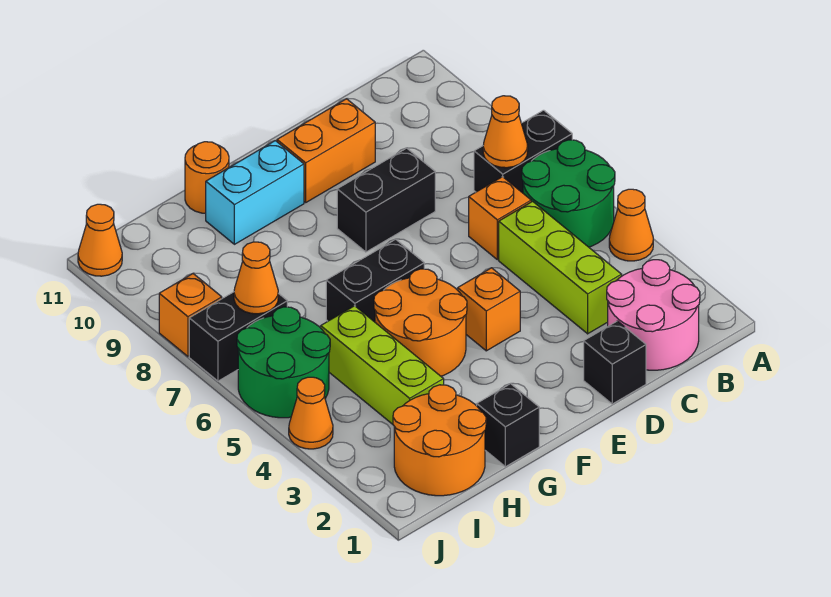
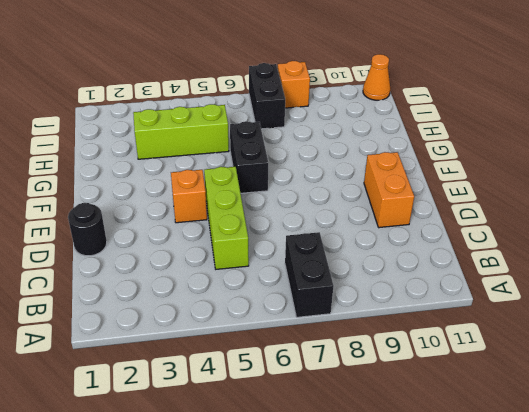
lime 1x3 brick [204,167,249,269] -> lime 1x3 brick turned to [499,201,622,334]
black 1x1 round brick [68,203,107,256] -> black 1x1 brick [584,321,646,404]
none -> orange 1x1 cone [609,189,653,261]
none -> green 2x2 round brick [522,140,615,247]
none -> pink 2x2 round brick [607,260,700,370]

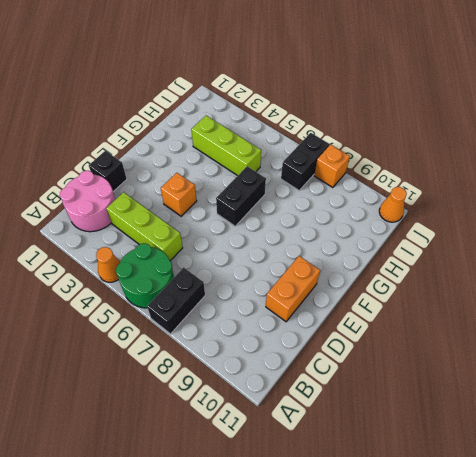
none -> orange 1x1 brick [469,177,531,260]
none -> black 1x2 brick [337,148,435,252]
none -> orange 2x2 round brick [374,269,467,376]

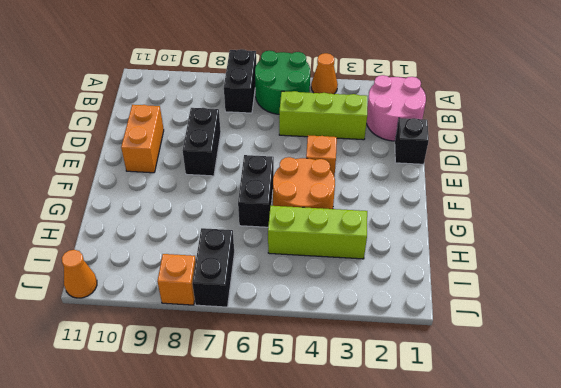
none -> orange 1x1 brick [469,177,531,260]
none -> cyan 1x2 brick [206,141,304,244]
none -> black 1x1 brick [477,384,539,467]

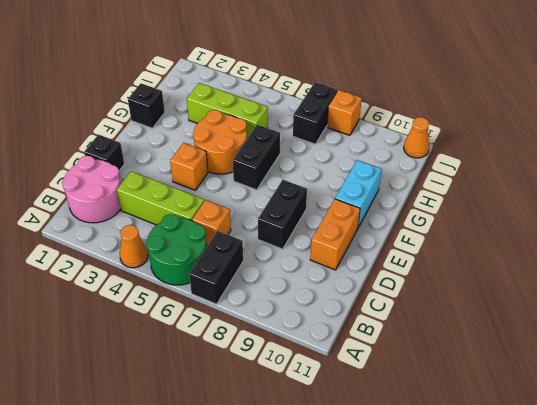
none -> orange 1x1 round brick [185,142,229,213]
none -> orange 2x2 round brick [393,385,486,496]
none -> green 2x2 round brick [237,307,330,418]

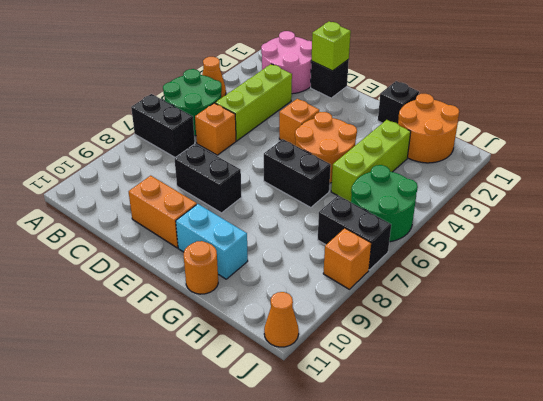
lime 1x1 brick [311,21,351,71] -> none
none -> orange 1x1 cone [289,377,333,449]
none -> orange 1x1 cone [483,96,528,168]
none -> orange 1x1 cone [234,242,278,314]

